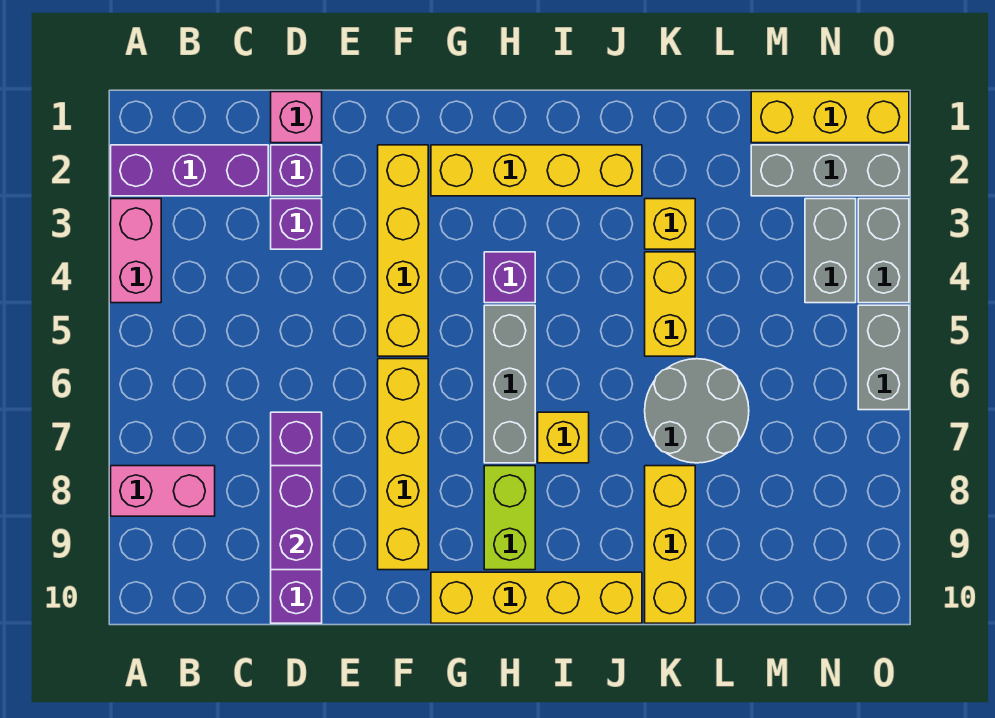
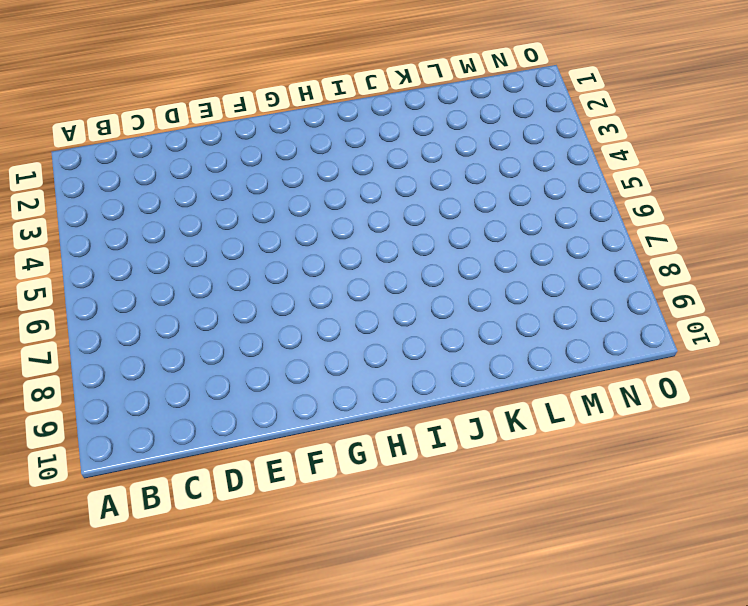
none -> purple 1x3 brick [111,145,268,196]
none -> pink 1x2 brick [111,199,161,303]
none -> pink 1x2 brick [111,466,215,516]

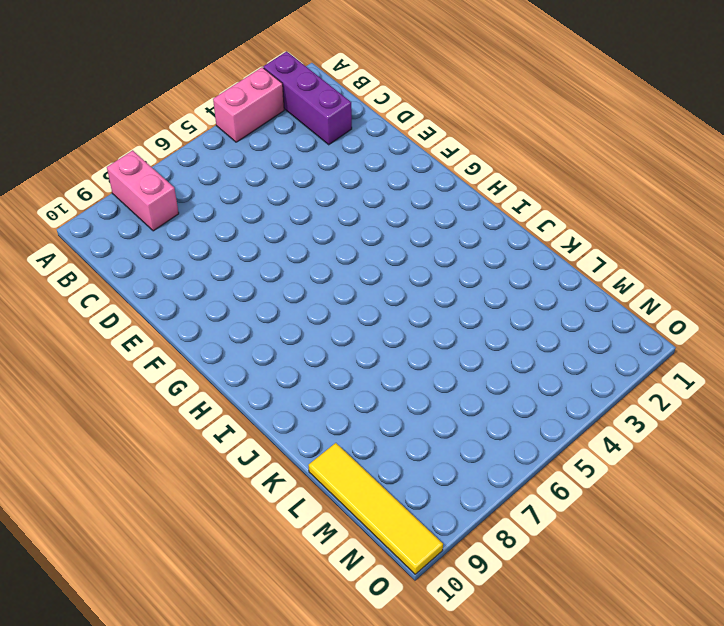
yellow 1x4 tile [308,443,443,574] -> none
none -> pink 1x1 brick [271,92,322,143]
none -> purple 1x1 brick [271,145,322,196]
none -> purple 1x1 brick [271,199,322,249]

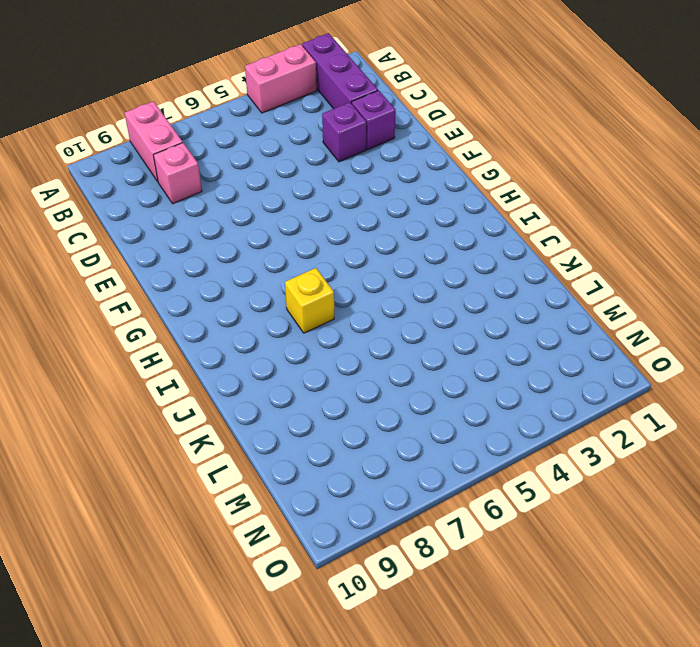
pink 1x1 brick [153,143,202,204] -> pink 1x1 brick moved to [271,92,322,143]
none -> purple 1x4 brick [271,412,322,623]
none -> yellow 1x4 brick [378,145,428,356]
none -> yellow 1x4 brick [378,359,428,570]

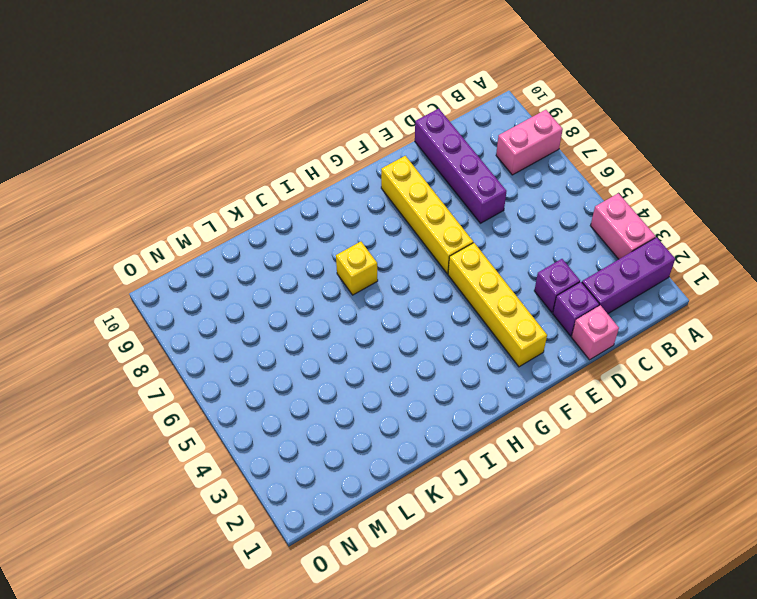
none -> yellow 1x4 brick [431,145,642,196]
none -> yellow 1x4 brick [431,572,642,623]
none -> purple 1x1 brick [484,252,535,303]

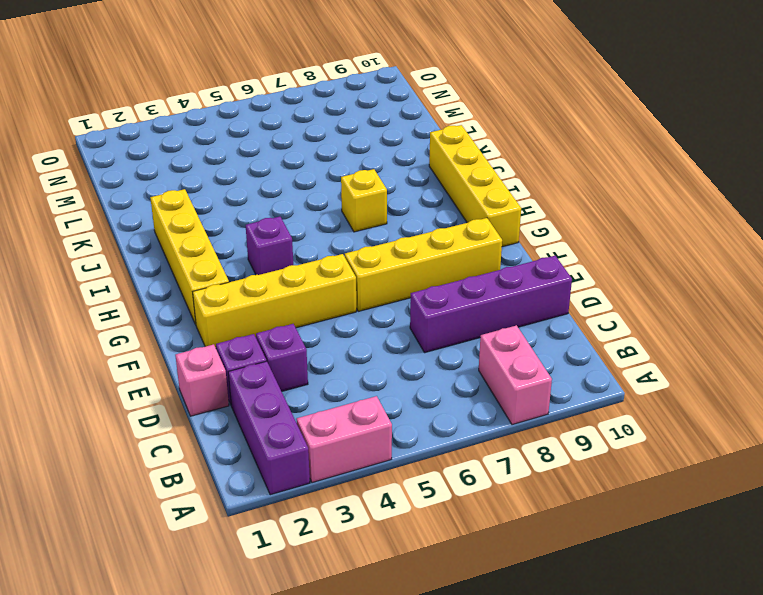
none -> grey 1x3 brick [484,305,535,463]
none -> lime 1x2 brick [484,466,535,570]
none -> yellow 1x1 brick [645,199,695,249]

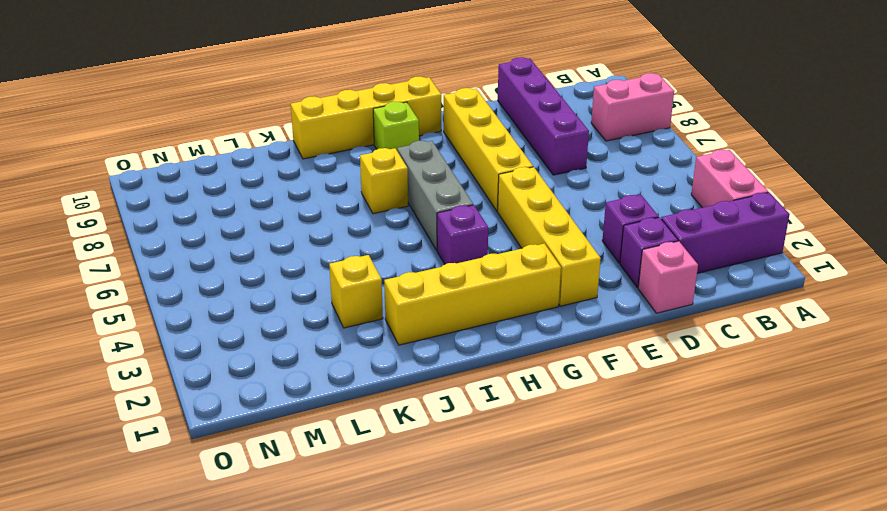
lime 1x1 brick [373,102,419,150] -> lime 1x2 brick [484,466,535,570]
none -> yellow 1x2 brick [645,252,695,356]
none -> grey 2x2 round brick [645,359,749,463]
none -> yellow 1x3 brick [645,466,695,623]

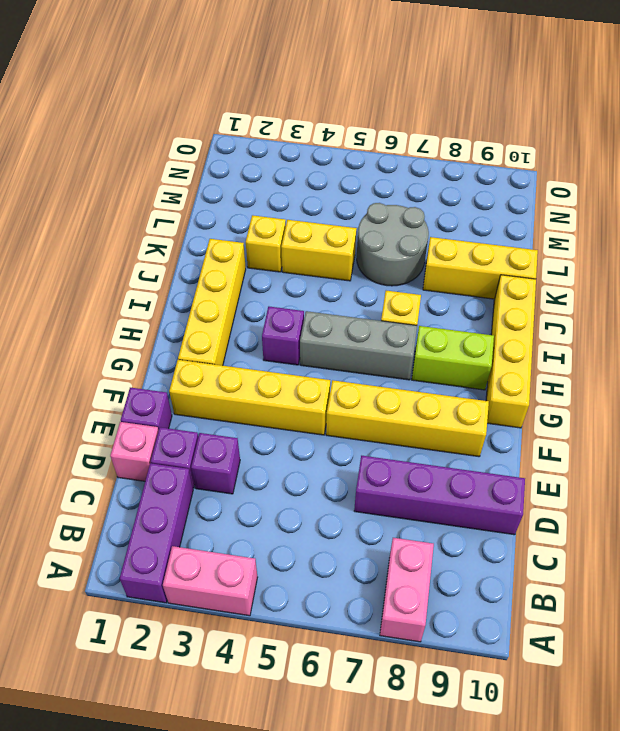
purple 1x1 brick [121,388,172,430] -> none
none -> yellow 1x3 brick [751,92,909,143]
none -> grey 1x3 brick [751,145,909,196]
none -> grey 1x2 brick [805,199,856,303]

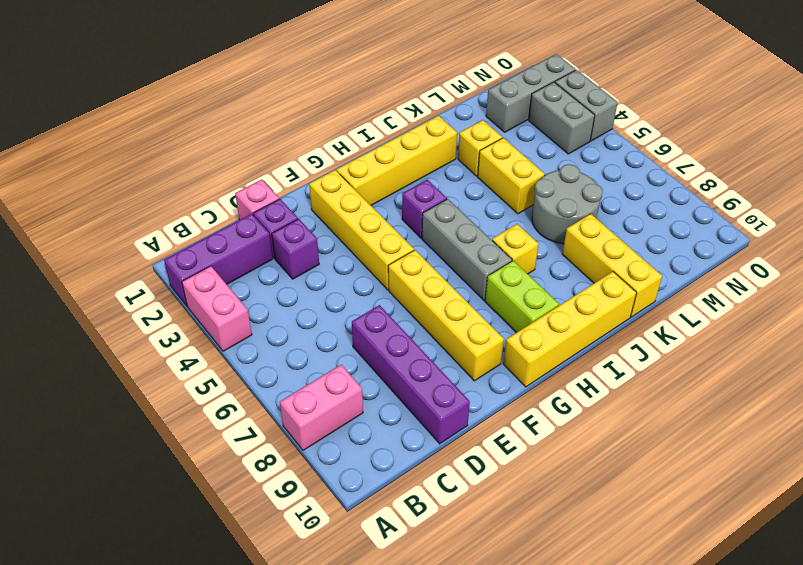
none -> yellow 1x3 brick [751,92,909,143]
none -> grey 1x2 brick [858,305,909,410]
none -> purple 1x2 brick [271,466,322,570]

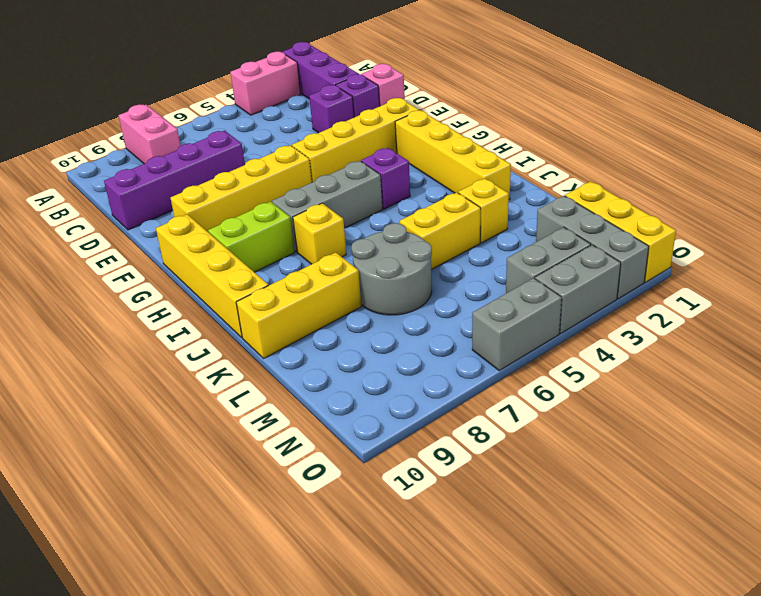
none -> purple 1x2 brick [271,466,322,570]

